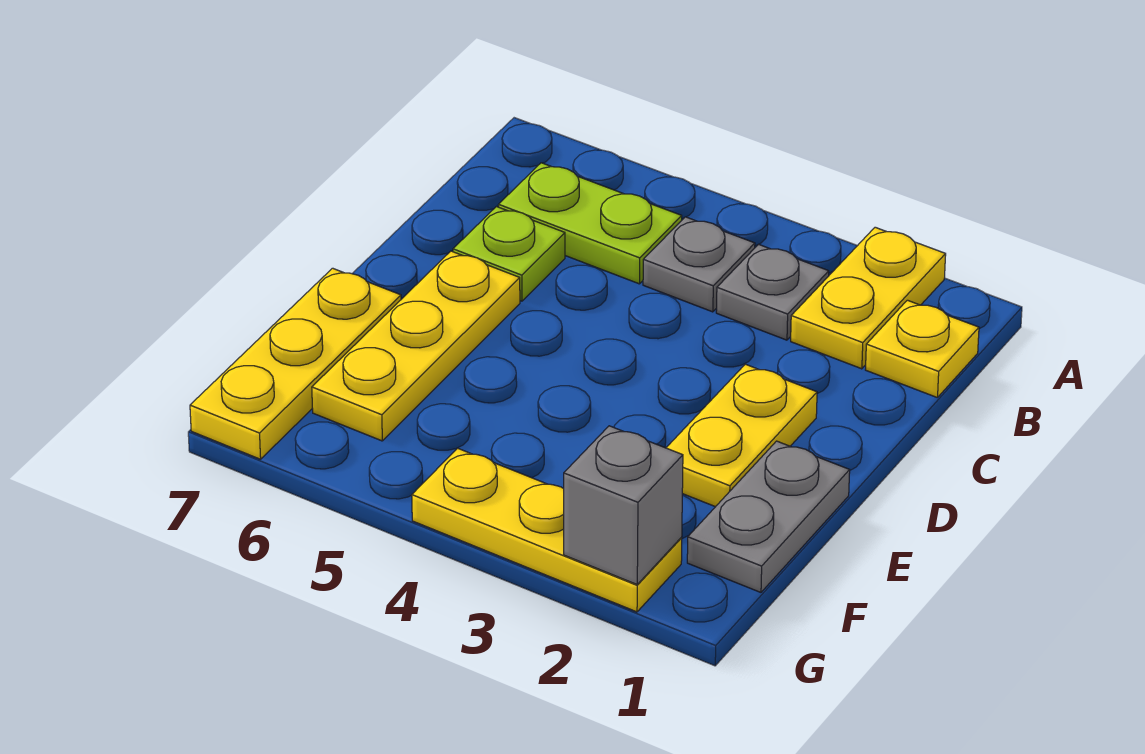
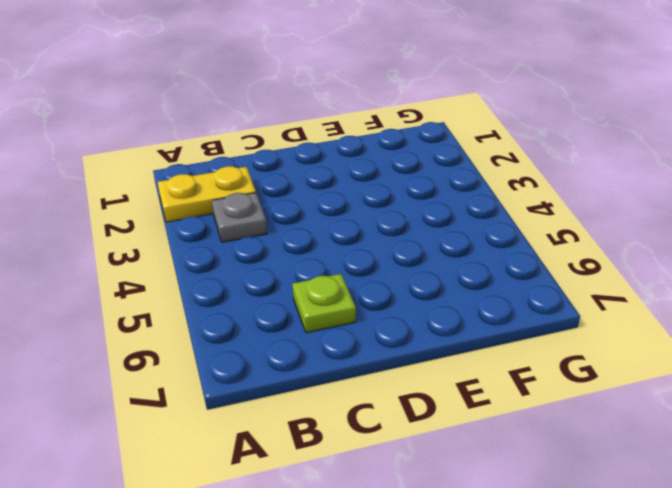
none -> yellow 1x1 plate [866,300,979,398]
none -> grey 1x1 plate [643,217,755,312]
none -> lime 1x2 plate [498,163,682,284]

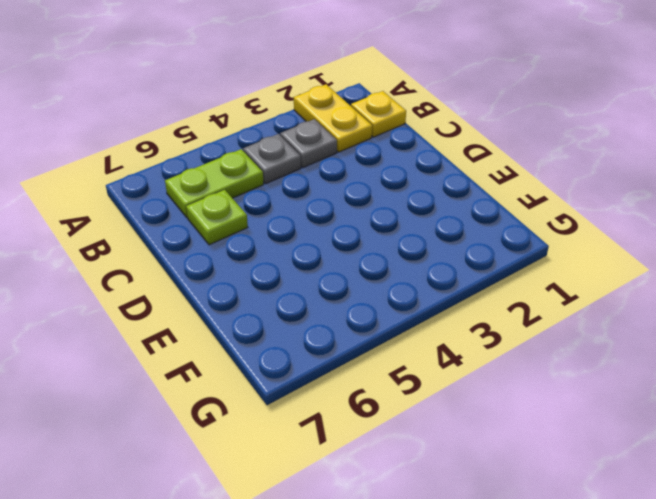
none -> yellow 1x2 plate [666,364,817,507]
none -> yellow 1x3 plate [312,251,520,441]
none -> grey 1x2 plate [687,441,850,592]

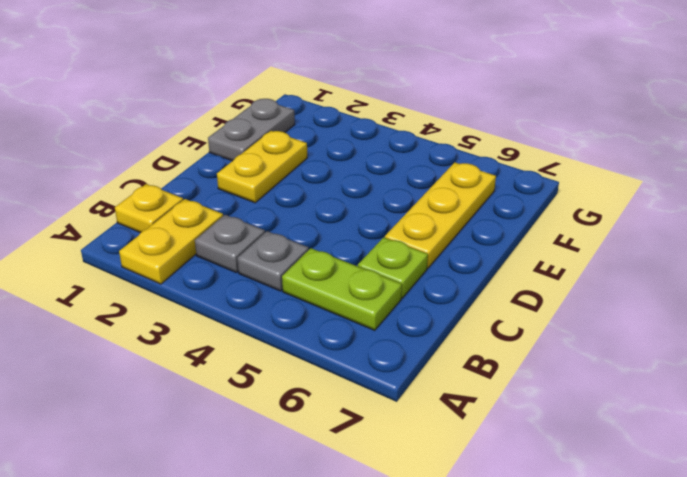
none -> yellow 1x3 plate [190,268,401,459]
none -> yellow 1x3 plate [412,448,682,612]
none -> grey 1x1 brick [564,426,683,584]

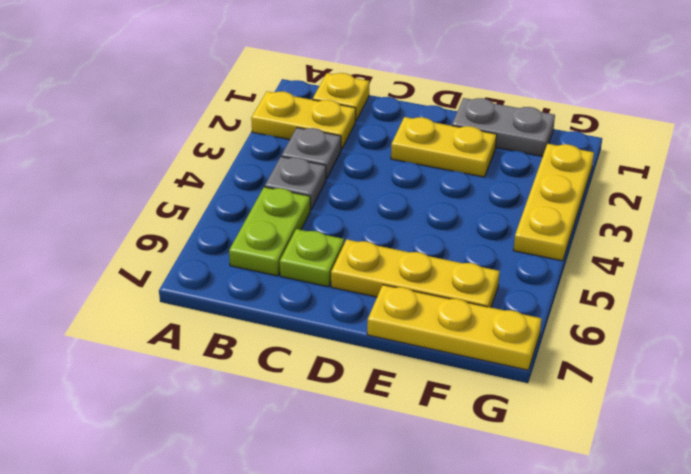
none -> grey 1x1 brick [564,426,683,584]

